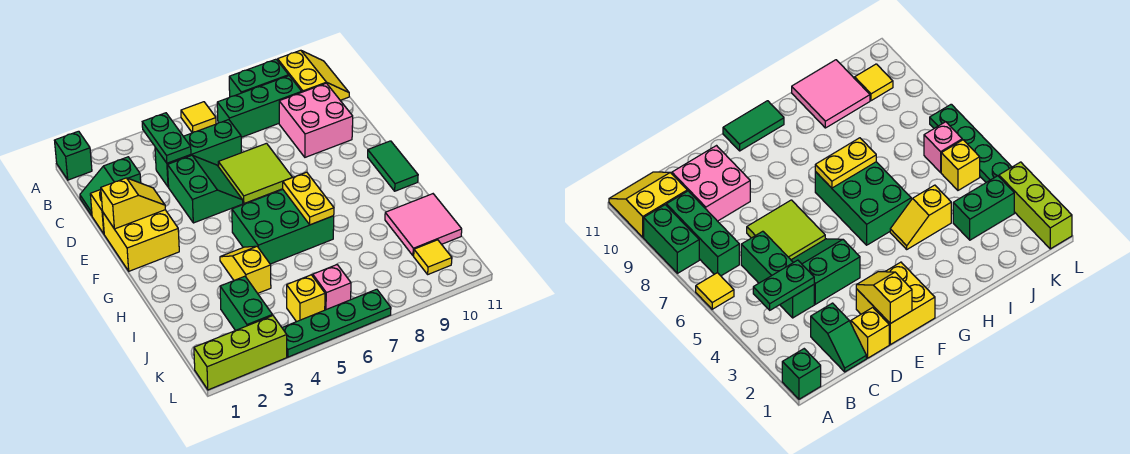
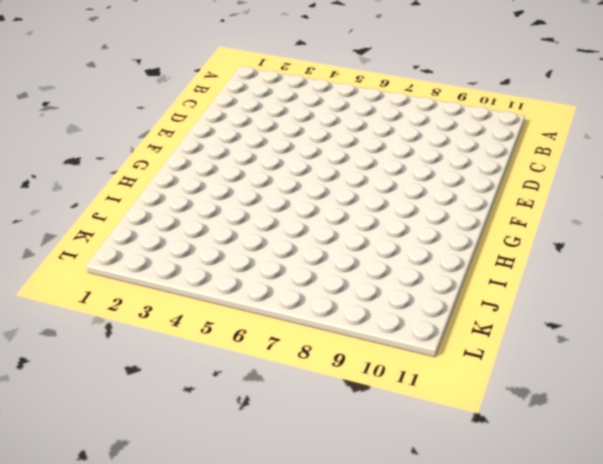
none -> green 1x1 brick [55,131,92,180]
none -> yellow 1x1 tile [181,102,216,133]
none -> green 1x2 brick [229,59,289,97]

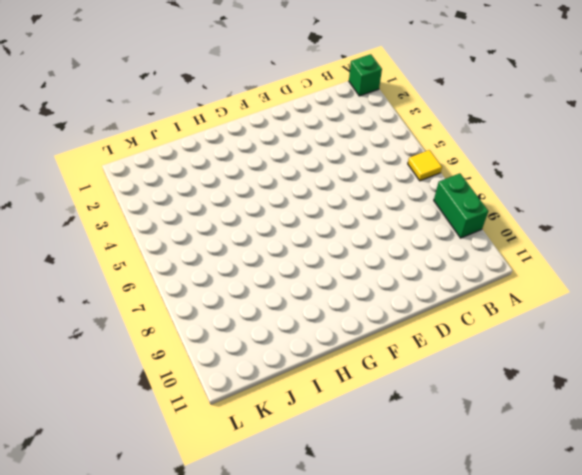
none -> yellow 2x2 slope [278,50,349,100]
none -> green 1x3 brick [217,76,302,137]
none -> green 1x2 slope [80,157,141,216]

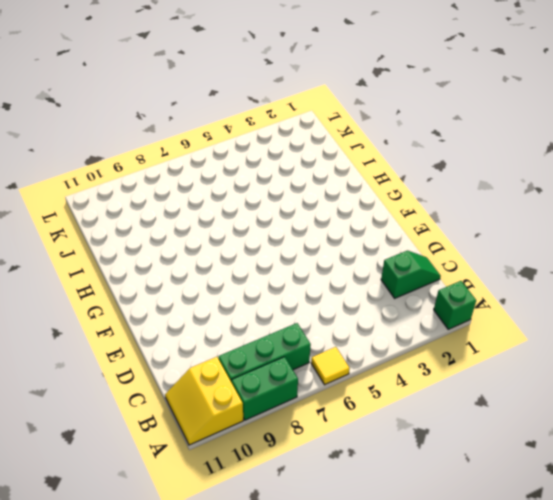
none -> green 1x3 brick [155,120,241,187]
none -> pink 2x2 brick [279,83,353,157]
none -> yellow 1x1 brick [90,190,104,234]

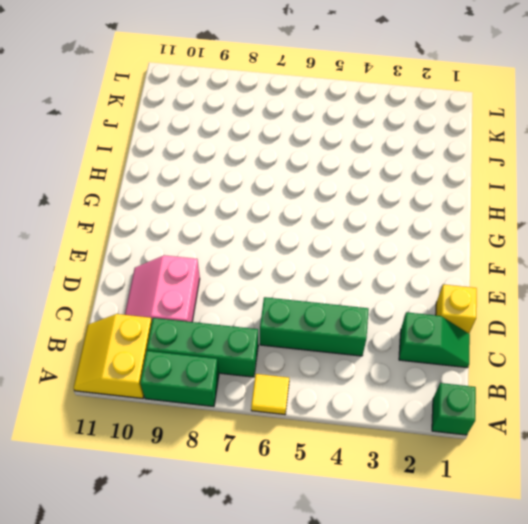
pink 2x2 slope [125,255,200,322] -> pink 2x2 brick [279,83,353,157]
none -> green 2x2 slope [168,155,243,223]
none -> lime 2x2 tile [218,143,292,203]
none -> yellow 2x2 brick [103,210,179,271]

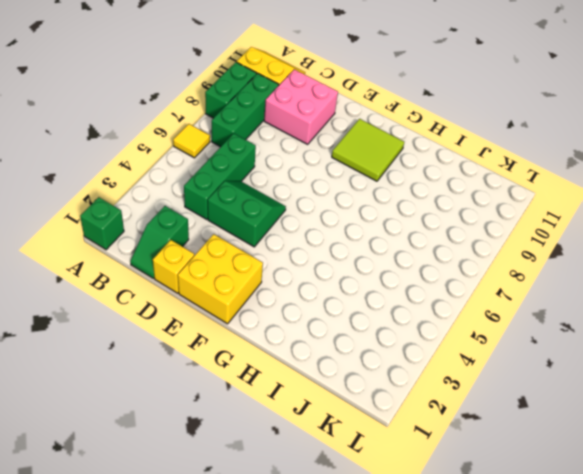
lime 2x2 tile [332,119,404,181] -> lime 2x2 tile moved to [218,143,292,203]
none -> green 1x2 tile [368,141,418,191]
none -> green 2x3 brick [232,190,334,264]
none -> yellow 1x2 slope [220,246,271,293]

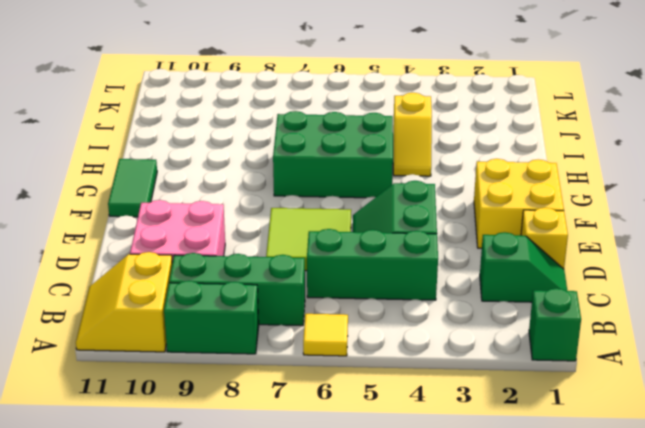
none -> pink 2x2 tile [385,194,462,256]
none -> green 1x2 brick [220,276,272,331]
none -> yellow 1x1 brick [287,275,325,322]

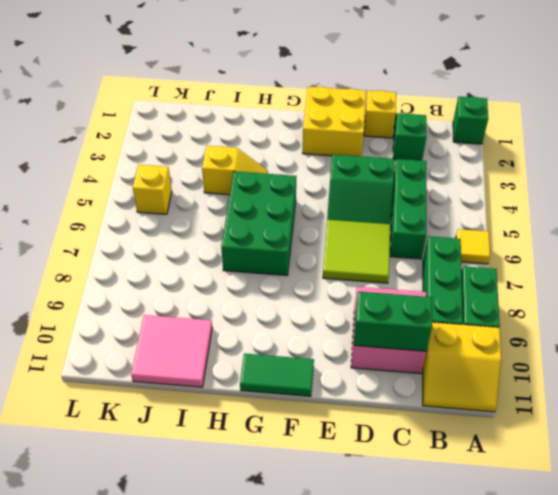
green 1x2 brick [354,292,432,351] -> green 1x2 brick moved to [220,276,272,331]
none -> pink 1x1 brick [313,265,351,310]
none -> yellow 1x1 tile [414,240,452,274]
none -> lime 1x3 brick [194,316,287,390]

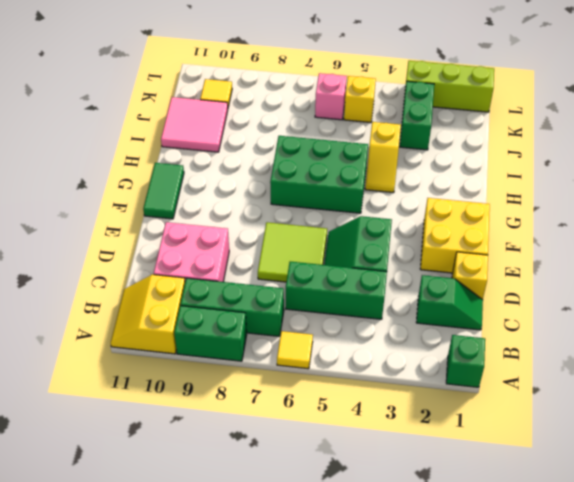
none -> green 1x4 plate [282,289,391,357]
none -> green 1x2 plate [142,113,191,163]
none -> yellow 1x2 slope [101,178,165,229]

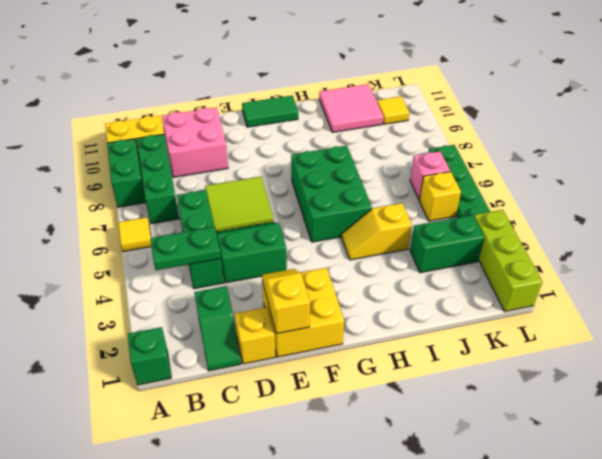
none -> yellow 1x2 plate [283,172,334,225]

